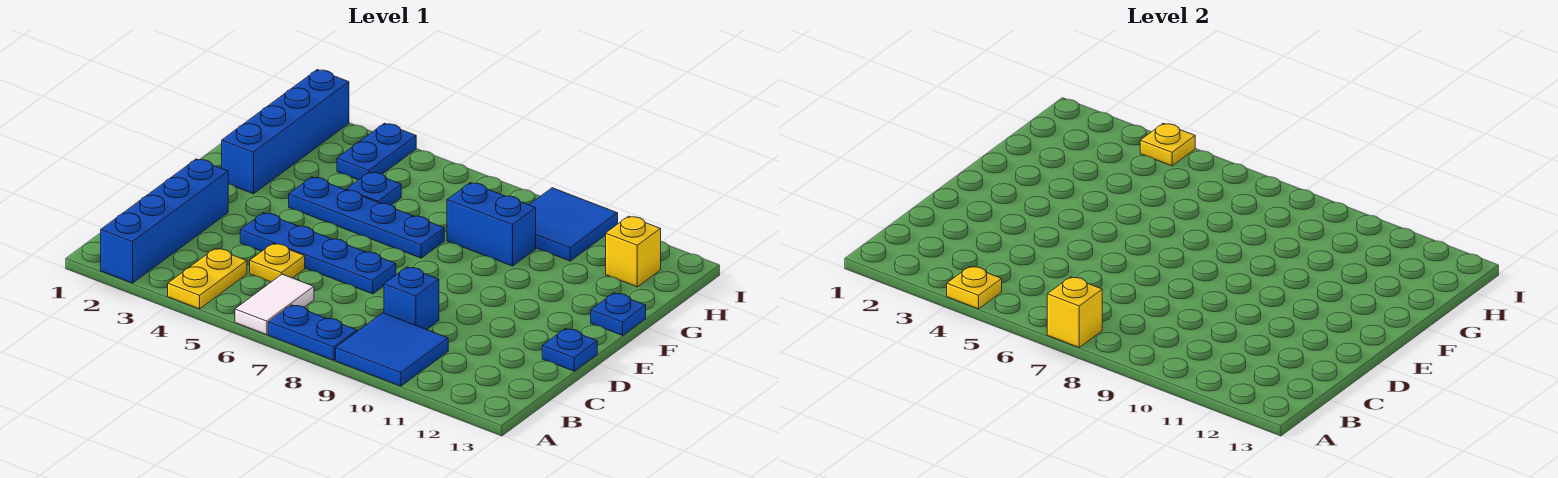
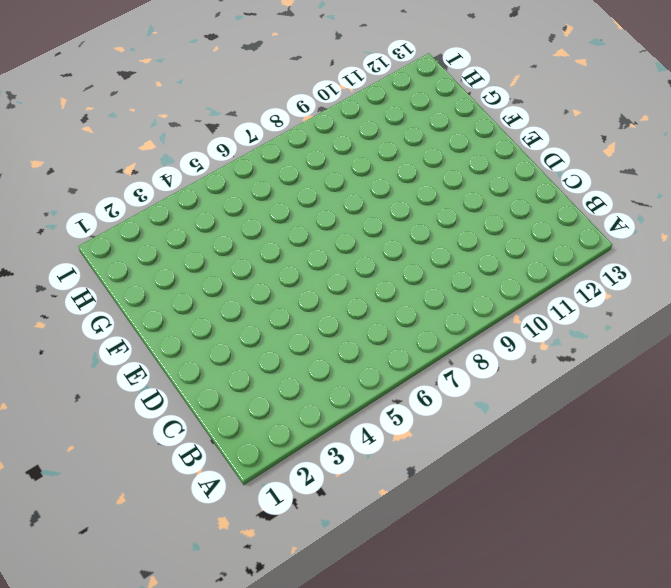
none -> blue 1x4 brick [101,159,228,283]
none -> yellow 1x2 plate [168,249,247,309]
none -> white 1x2 tile [235,274,314,335]

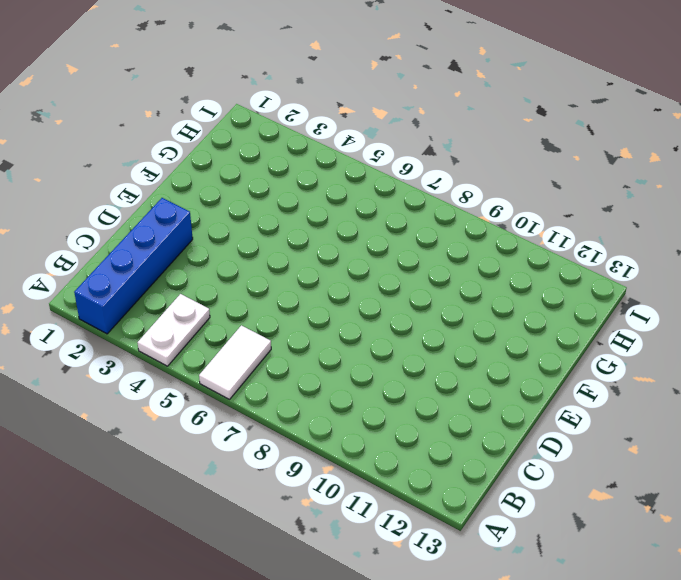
white 1x2 plate [138,294,210,366] -> yellow 1x2 plate [168,249,247,309]
none -> blue 1x2 plate [268,305,357,360]
none -> blue 2x2 tile [336,313,448,386]
none -> yellow 1x1 plate [250,244,305,282]

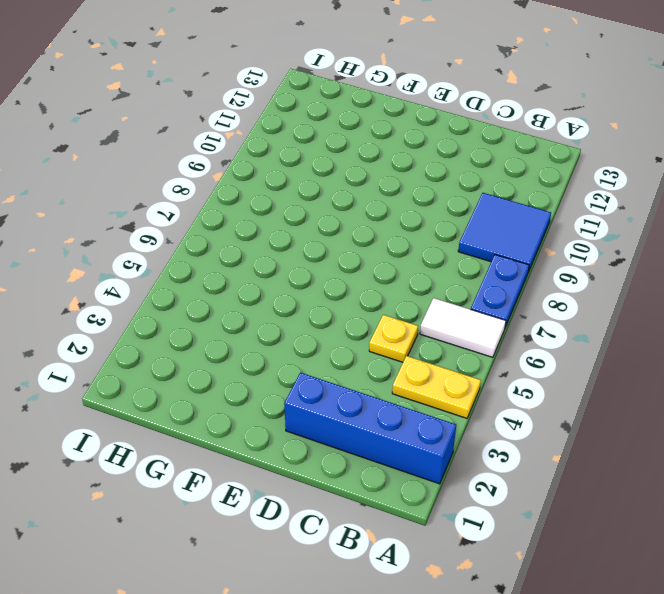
none -> blue 1x1 brick [384,267,439,330]
none -> blue 1x4 plate [240,213,396,294]
none -> blue 1x1 plate [542,329,597,371]

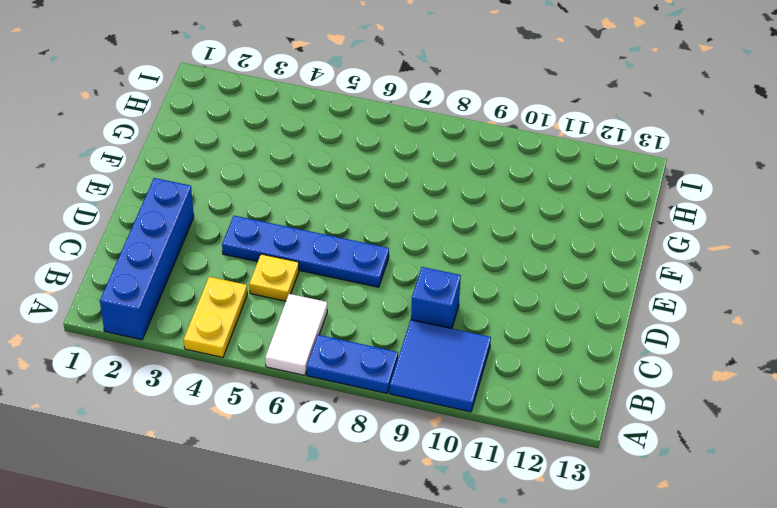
none -> blue 1x1 plate [542,329,597,371]
none -> blue 1x4 brick [222,70,349,194]
none -> blue 1x4 plate [289,177,444,258]

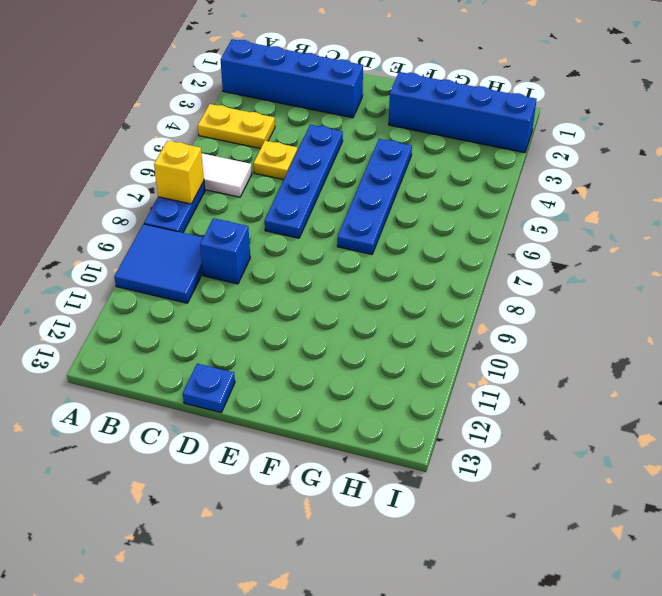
none -> blue 1x1 plate [591,293,646,335]
none -> blue 1x1 plate [346,172,401,205]
none -> blue 1x2 brick [447,183,536,266]

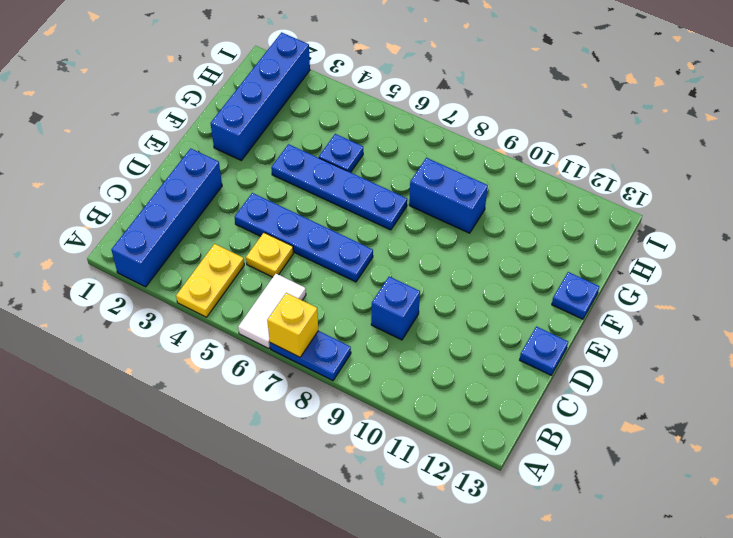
none -> blue 2x2 tile [336,313,448,386]
none -> blue 1x2 plate [337,123,416,180]
none -> blue 2x2 tile [529,188,618,261]

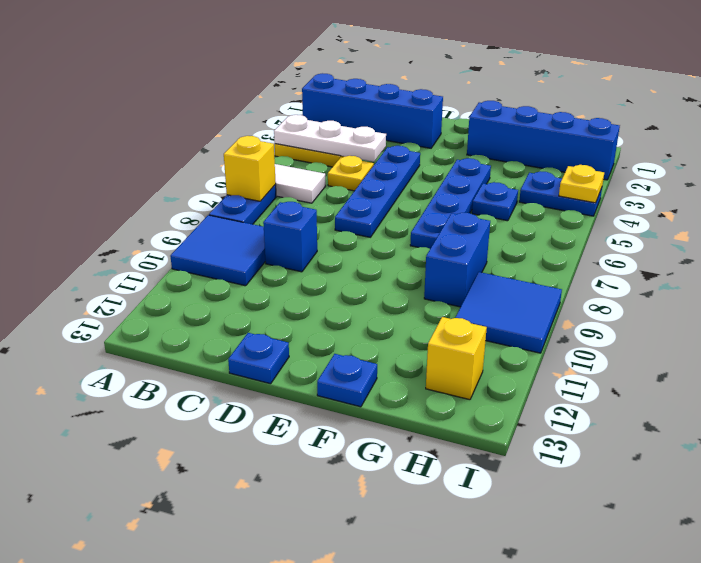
white 1x3 plate [274,115,386,162] -> yellow 1x1 plate [947,266,1002,309]

